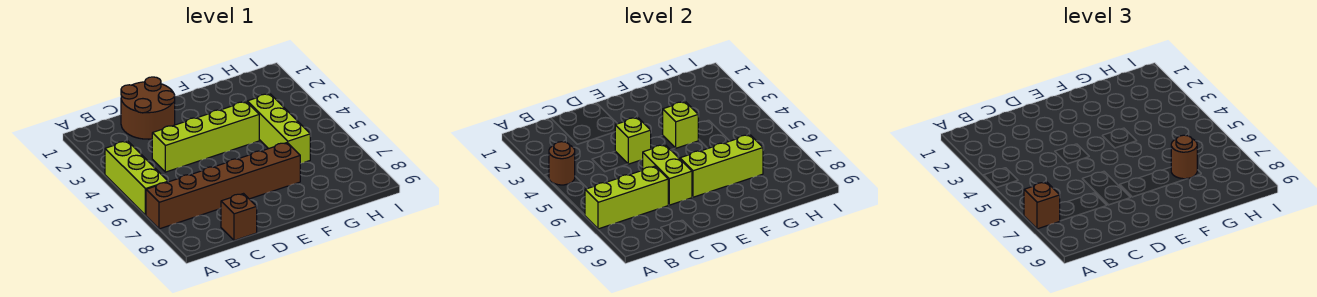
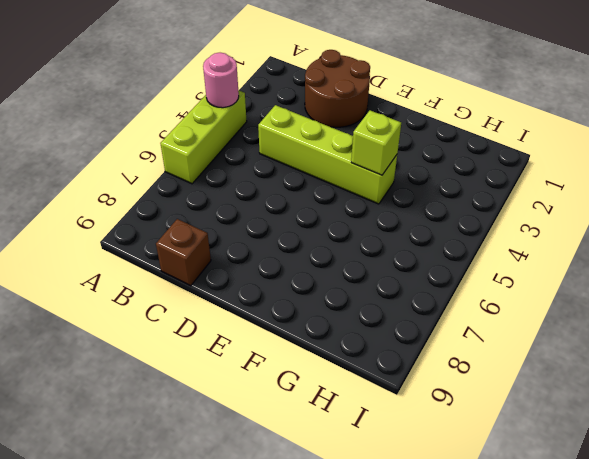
pink 1x1 round brick [203,53,239,108] -> brown 1x1 round brick [549,142,575,185]
none -> brown 1x6 brick [146,143,300,229]
none -> lime 1x3 brick [247,94,310,164]
none -> lime 1x3 brick [585,166,668,229]

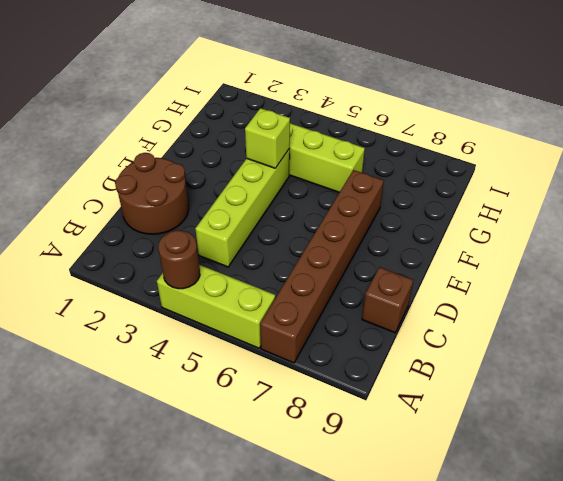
none -> lime 1x3 brick [585,166,668,229]
none -> lime 1x1 brick [615,117,651,164]
none -> lime 1x2 brick [643,145,692,205]

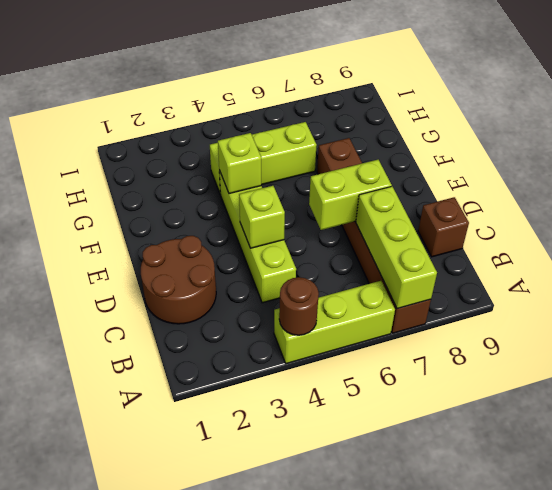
none -> lime 1x3 brick [680,135,763,197]
none -> brown 1x1 brick [1024,182,1060,229]
none -> brown 1x1 round brick [1171,135,1197,179]

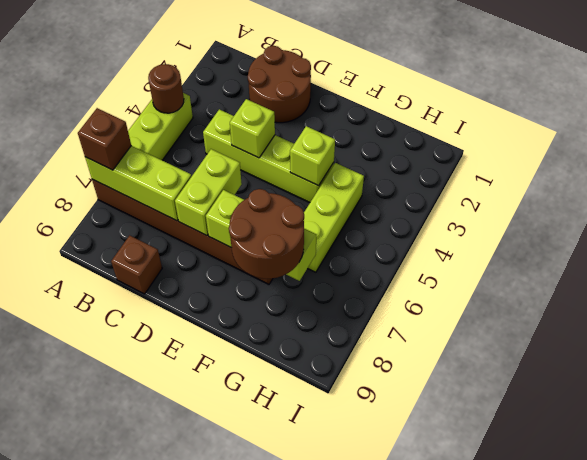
brown 2x2 round brick [229,189,304,279] -> brown 1x1 round brick [1171,135,1197,179]

